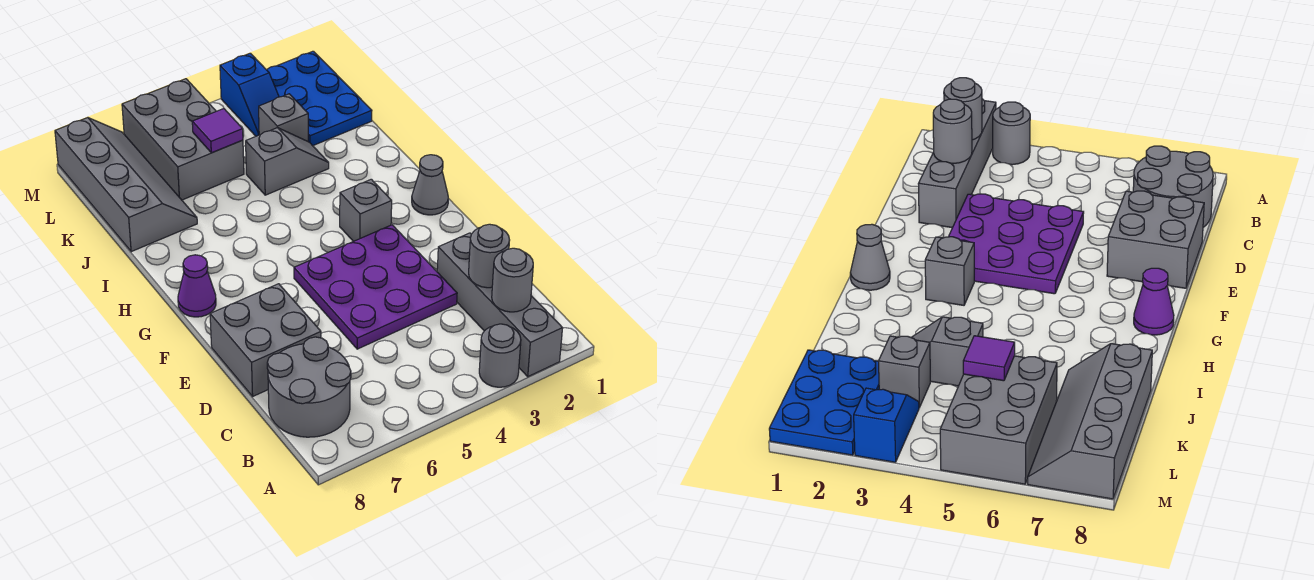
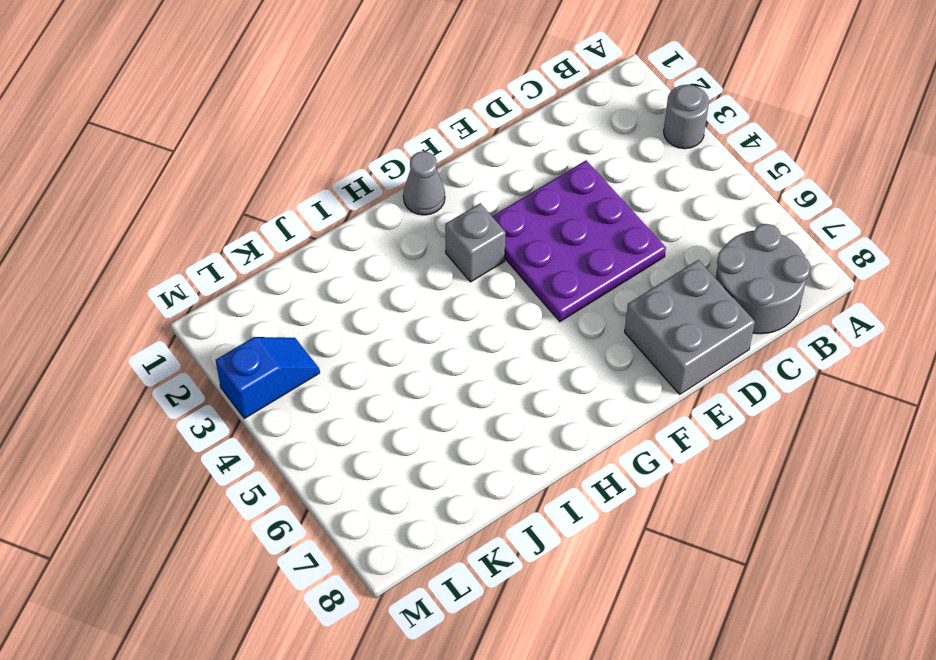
none -> grey 1x4 brick [437,233,563,377]
none -> purple 1x1 cone [178,255,216,317]
none -> grey 1x2 slope [246,128,329,195]

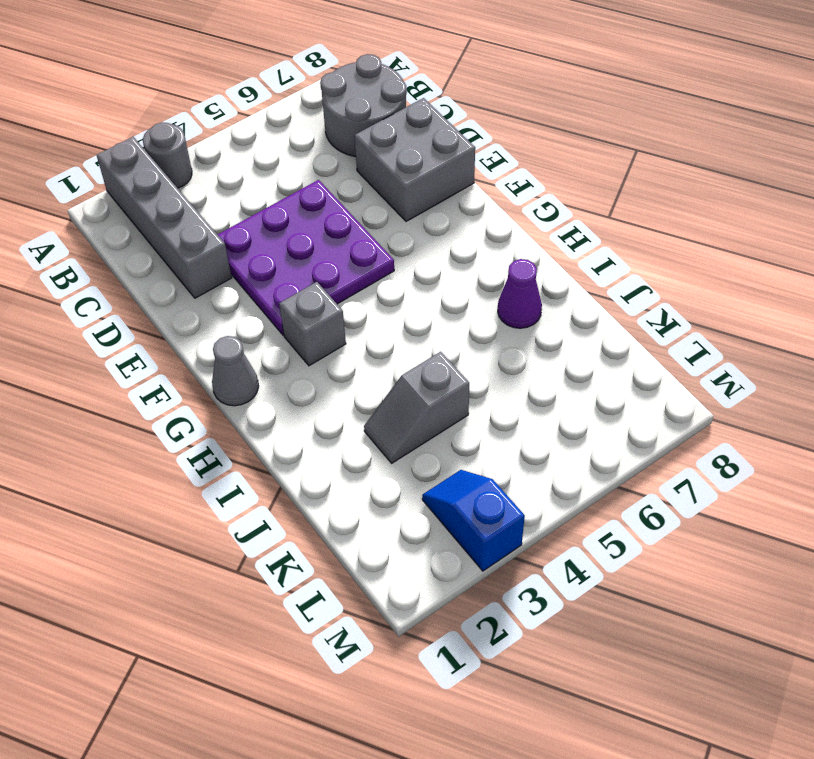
purple 1x1 cone [498,259,542,328] -> purple 1x1 cone moved to [178,255,216,317]
none -> grey 2x4 slope [55,118,197,252]
none -> blue 2x3 plate [267,51,372,146]
none -> grey 1x1 brick [259,94,308,141]

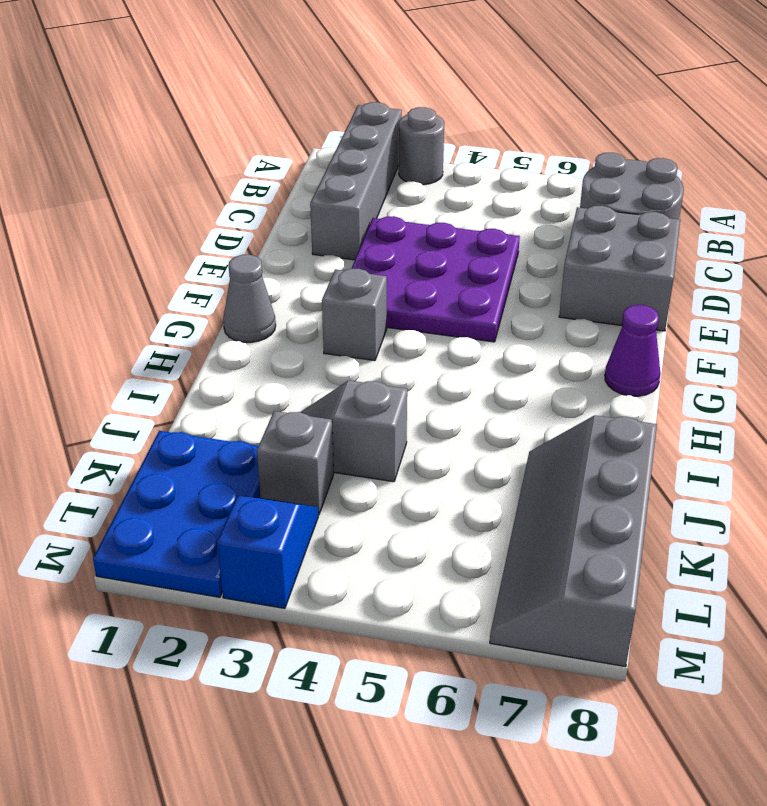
none -> grey 2x3 brick [122,79,244,200]
none -> grey 1x1 round brick [492,248,533,312]
none -> grey 1x1 round brick [469,224,510,288]

